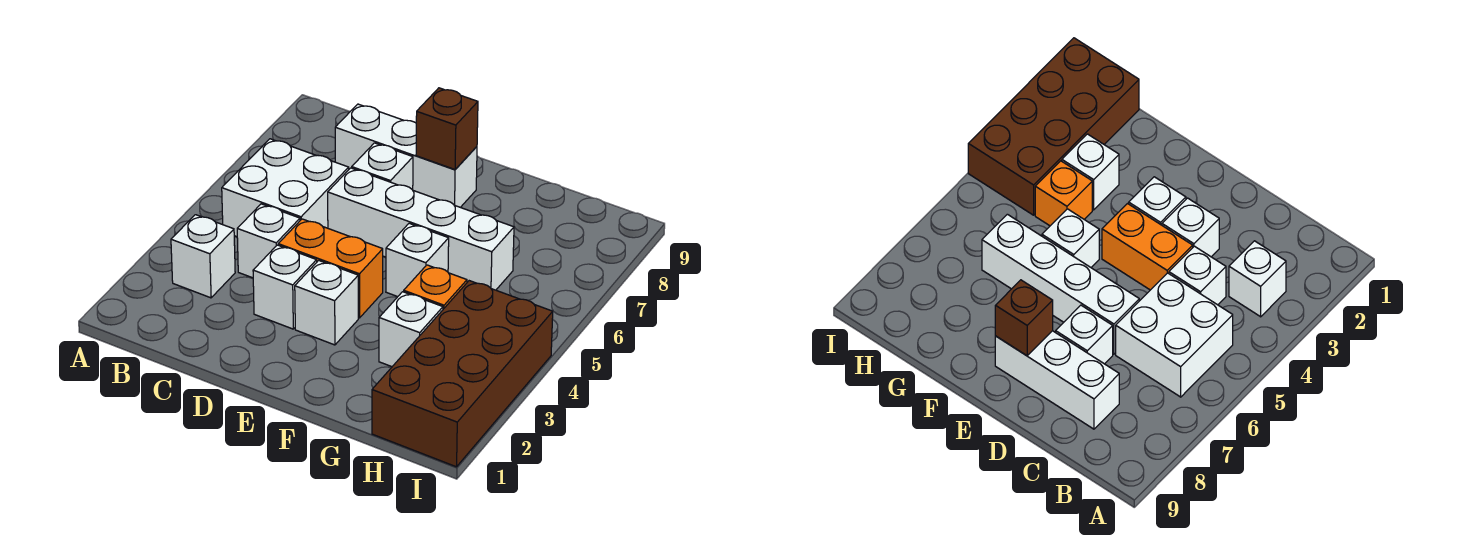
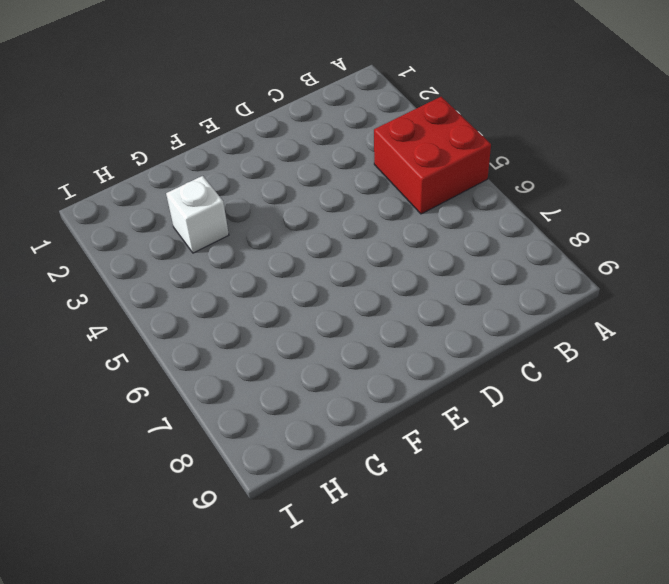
red 2x2 brick [374,97,491,214] -> white 2x2 brick [222,139,349,237]
none -> white 1x1 brick [171,215,235,298]
none -> white 1x1 brick [237,204,300,278]
none -> white 1x3 brick [335,104,477,207]

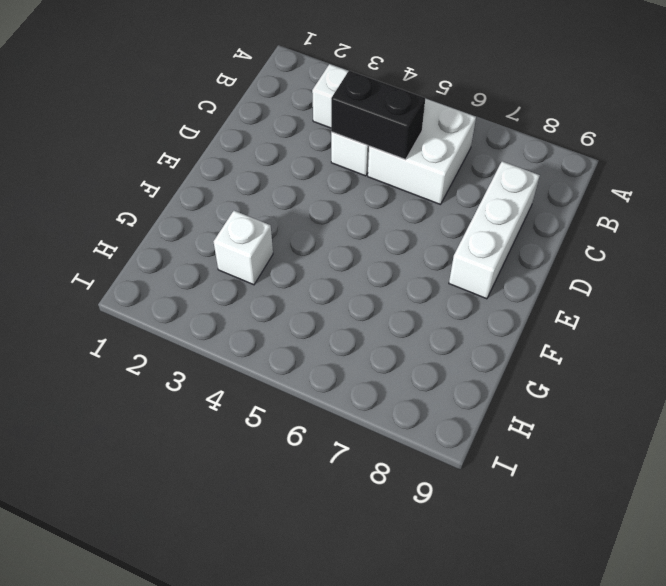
black 1x2 brick [331,71,425,160] -> none
none -> white 1x1 brick [253,245,317,329]
none -> orange 1x2 brick [278,219,383,318]
none -> white 1x4 brick [328,168,514,290]

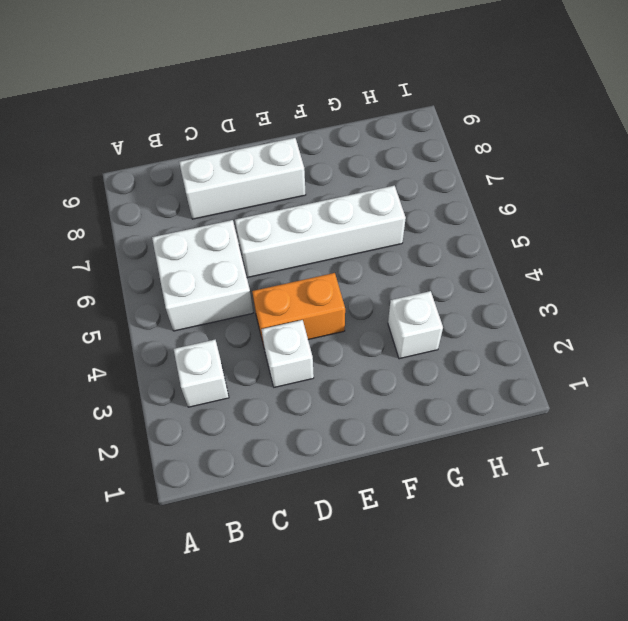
none -> white 1x1 brick [237,204,300,278]
none -> white 1x1 brick [352,143,413,190]
none -> white 1x1 brick [295,260,358,345]

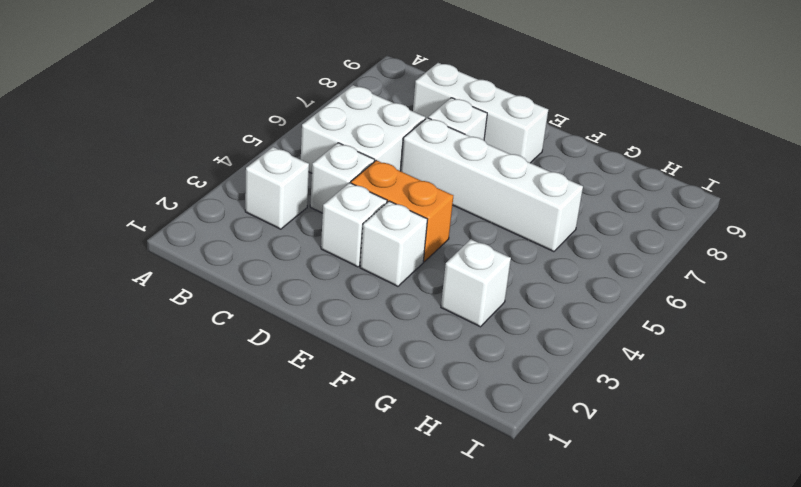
none -> white 1x1 brick [386,223,449,297]
none -> orange 1x1 brick [404,265,467,309]
none -> brown 2x4 brick [372,281,553,467]

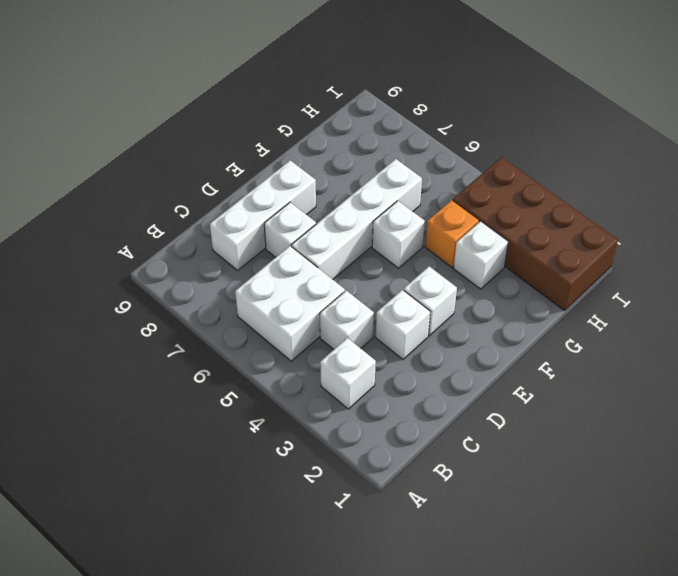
none -> orange 1x2 brick [278,219,383,318]
none -> brown 1x1 brick [416,88,478,169]

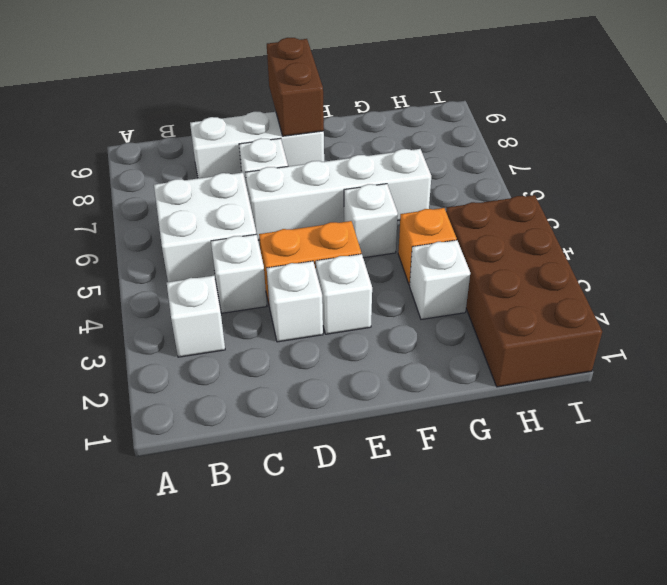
brown 1x2 brick [267,38,324,136] -> brown 1x1 brick [416,88,478,169]

